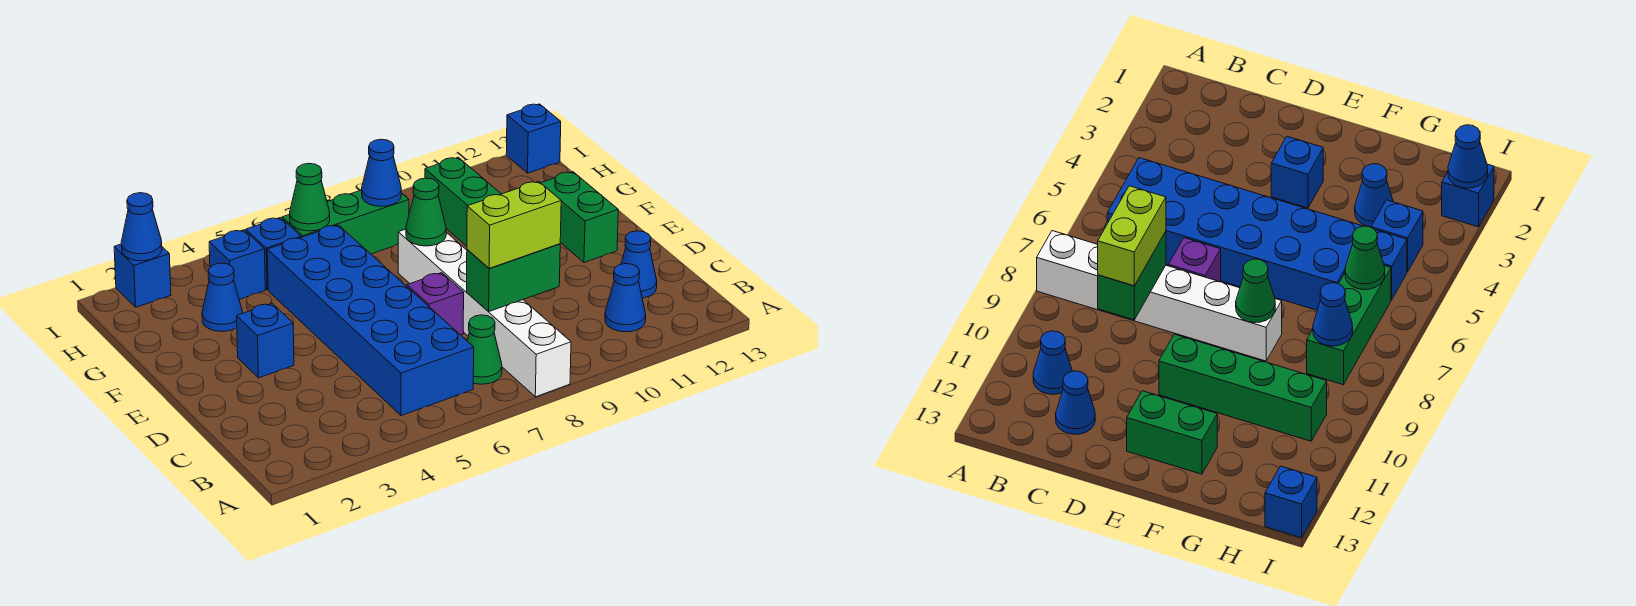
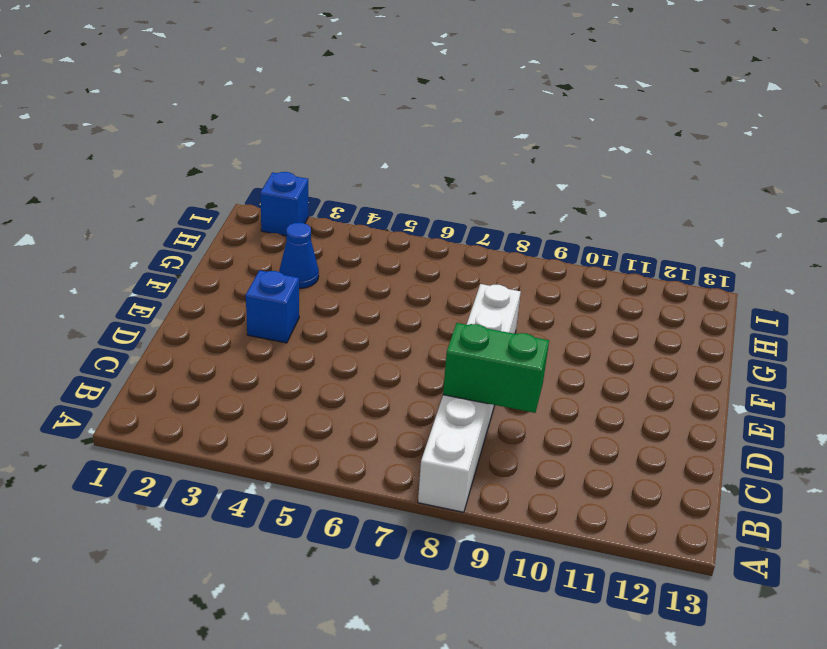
none -> blue 2x6 brick [267,225,474,416]
none -> green 1x1 cone [467,315,502,384]
none -> blue 1x1 cone [605,264,646,332]

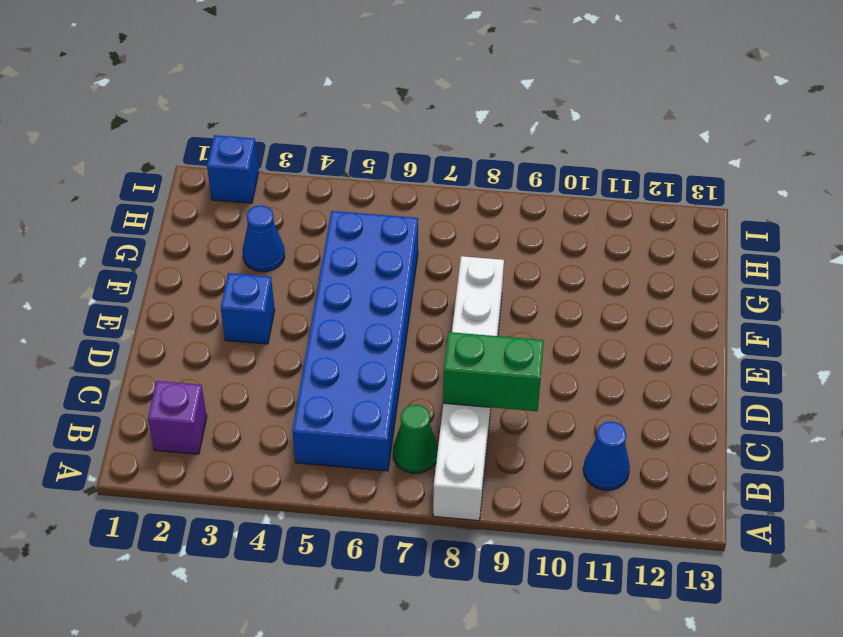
purple 1x1 brick [148,381,207,454] -> purple 1x1 brick moved to [407,273,464,335]
none -> blue 1x1 cone [621,231,657,298]
none -> green 1x4 brick [425,157,501,246]
none -> green 1x2 brick [541,172,618,262]

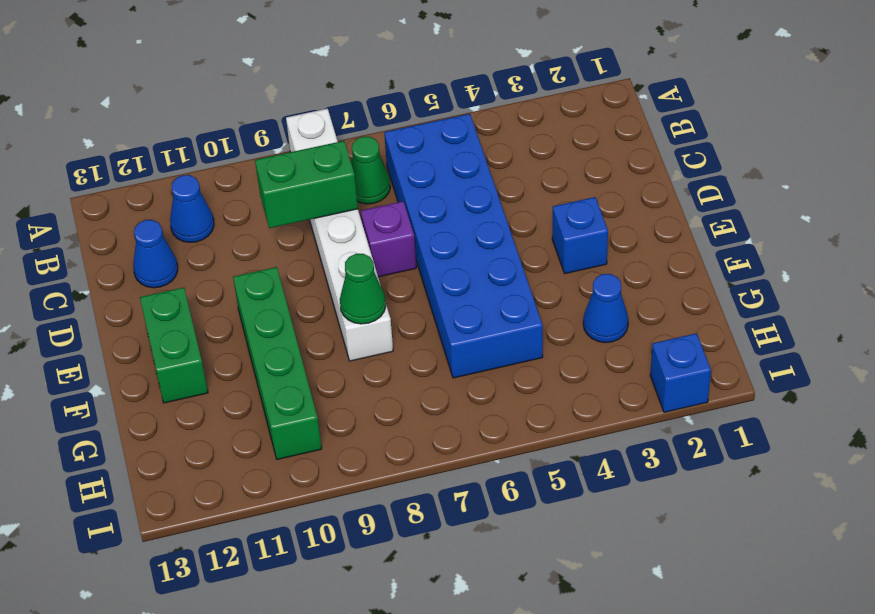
none -> blue 1x1 brick [209,230,265,299]
none -> blue 1x1 brick [246,218,301,290]
none -> green 1x3 brick [282,190,409,254]

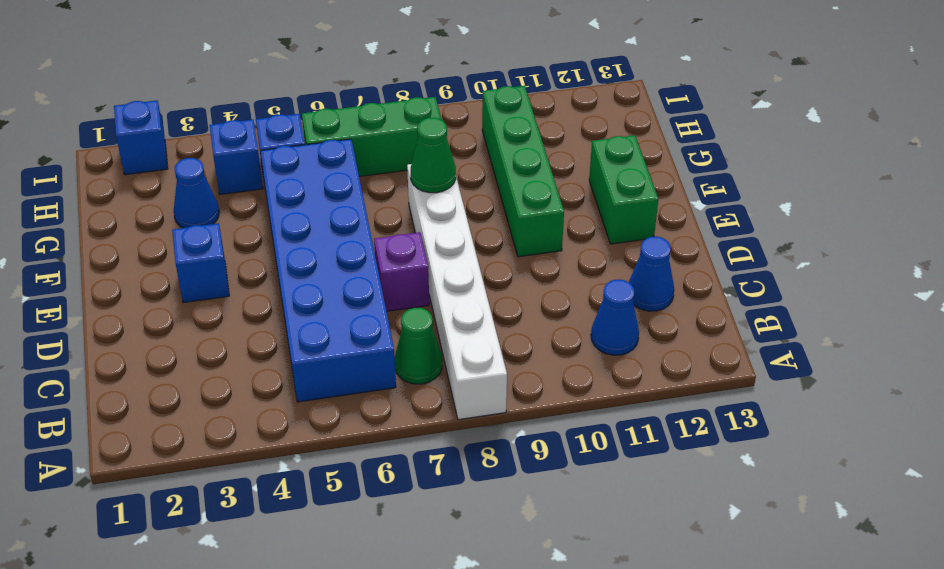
none -> blue 1x1 brick [506,104,561,173]
none -> green 1x2 brick [467,244,560,312]
none -> green 1x1 cone [290,163,330,231]

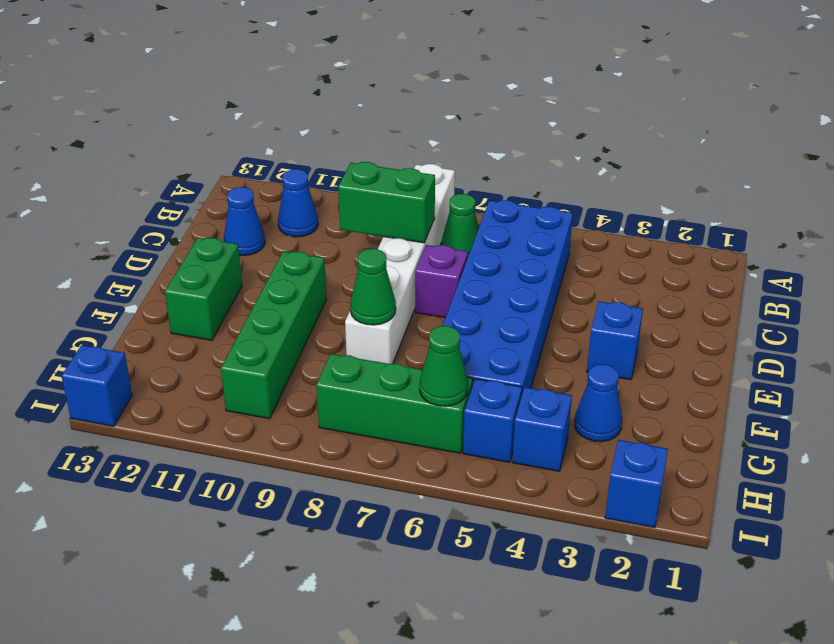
none -> blue 1x1 cone [362,139,401,206]
none -> blue 1x1 cone [121,193,162,261]
none -> lime 1x2 brick [467,181,561,268]

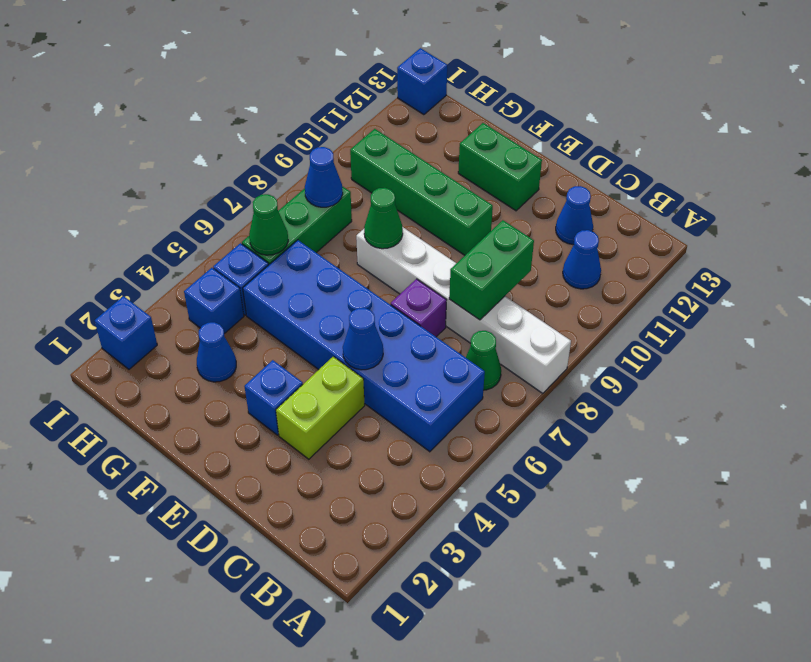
lime 1x2 brick [276,357,365,459] -> lime 1x2 brick moved to [467,181,561,268]
blue 1x1 cone [343,308,383,370] -> blue 1x1 cone moved to [121,193,162,261]

